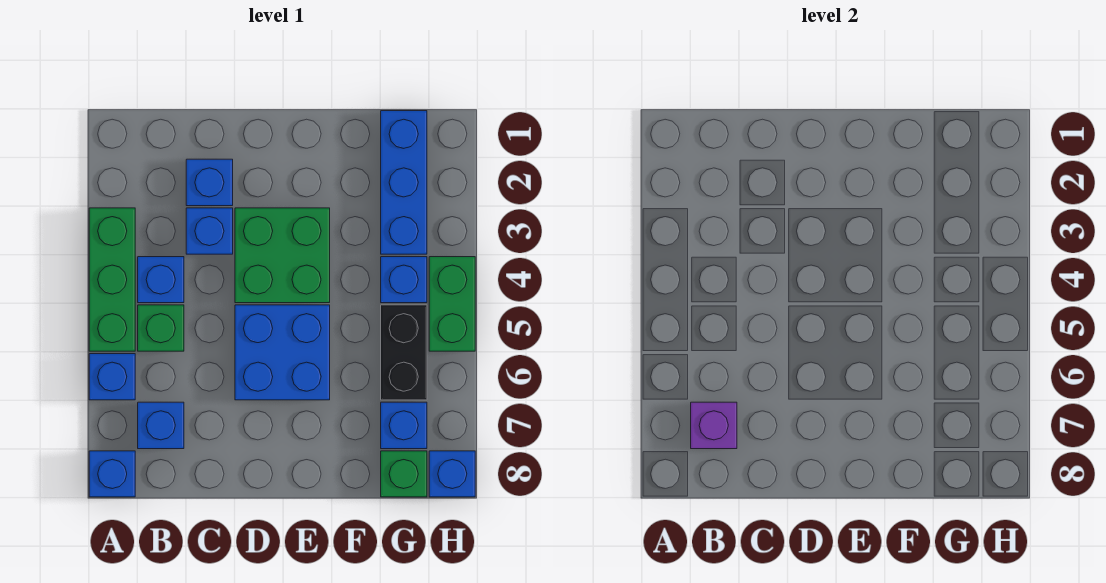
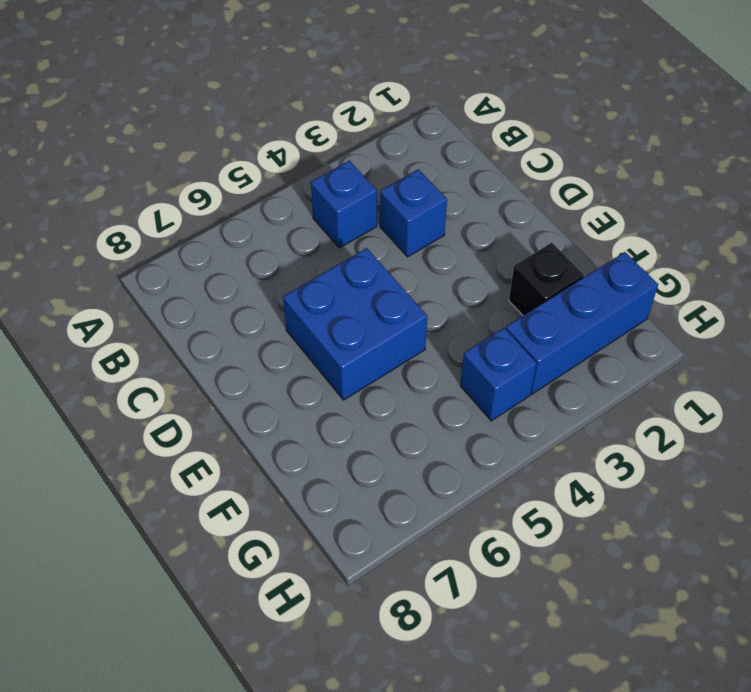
black 1x1 brick [509,243,584,315] -> none
none -> green 1x3 brick [89,208,135,351]
none -> blue 1x1 brick [89,354,135,400]
none -> blue 1x1 brick [89,451,135,497]

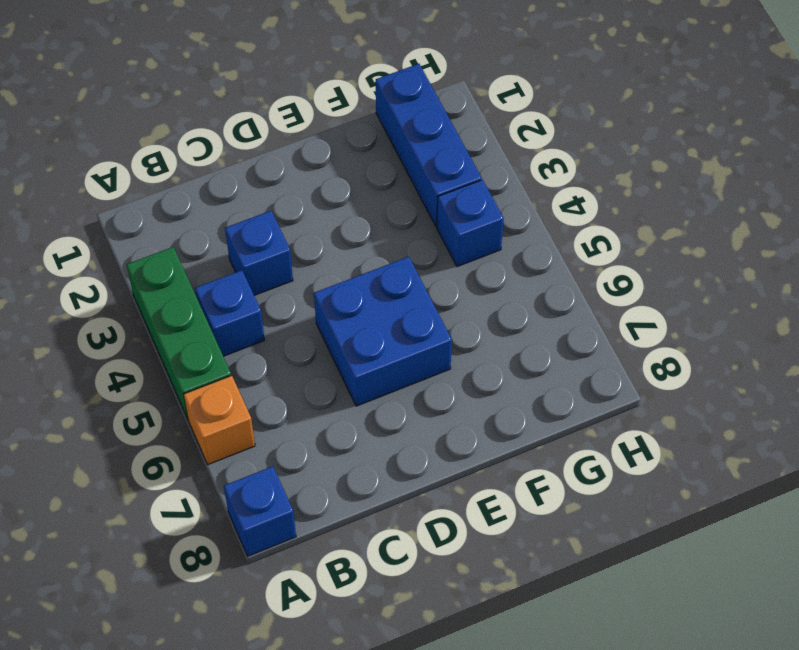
orange 1x1 brick [183,375,255,465] -> blue 1x1 brick [89,354,135,400]
none -> green 1x1 brick [138,305,184,351]
none -> blue 1x1 brick [138,402,184,449]
none -> blue 1x1 brick [186,159,233,206]

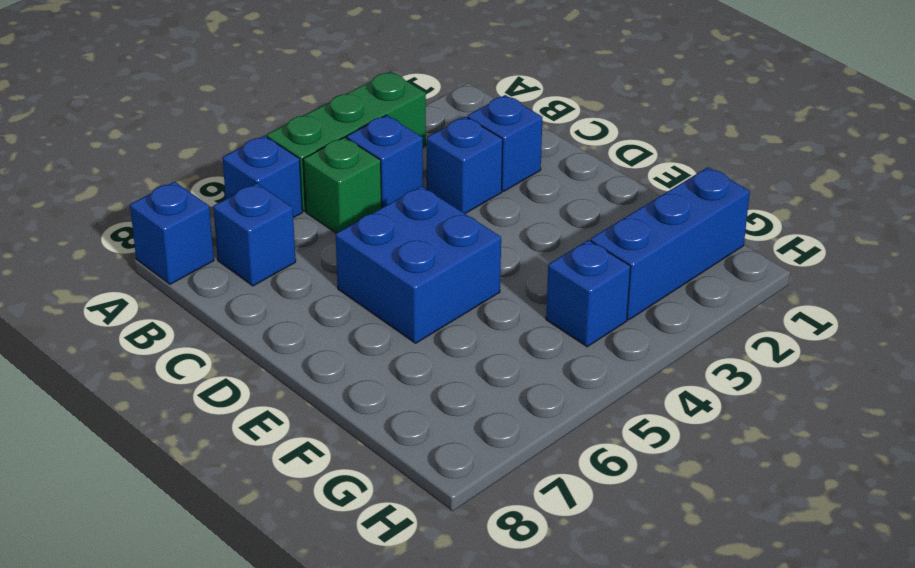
none -> green 2x2 brick [235,208,330,303]
none -> black 1x2 brick [381,305,427,400]
none -> blue 1x1 brick [381,402,427,449]

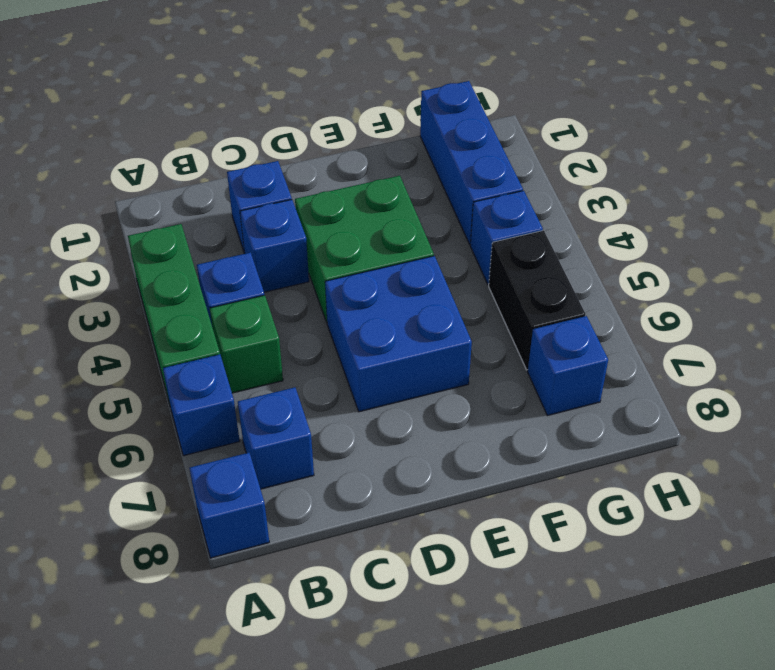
none -> green 1x1 brick [381,451,427,497]
none -> green 1x2 brick [429,257,475,351]
none -> blue 1x1 brick [429,451,475,497]

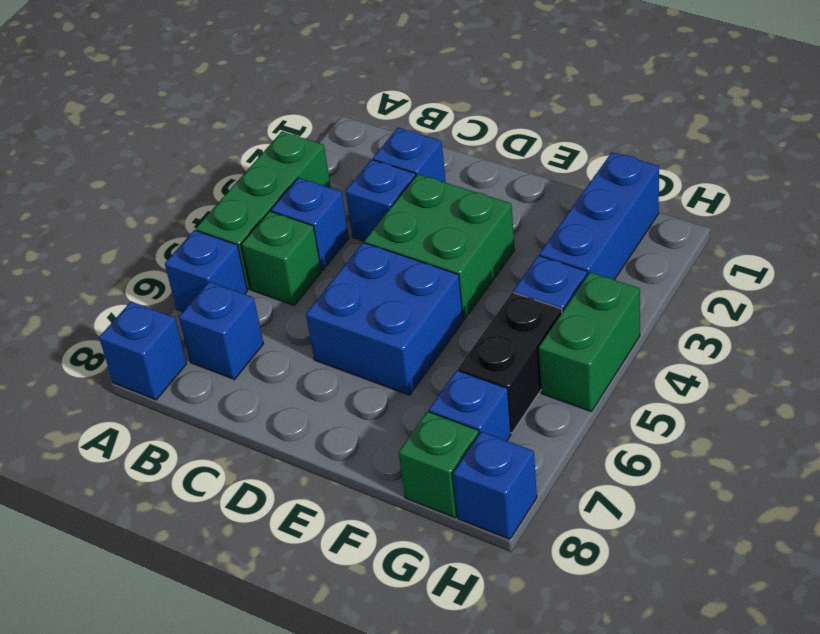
none -> purple 1x1 brick [691,402,737,449]

